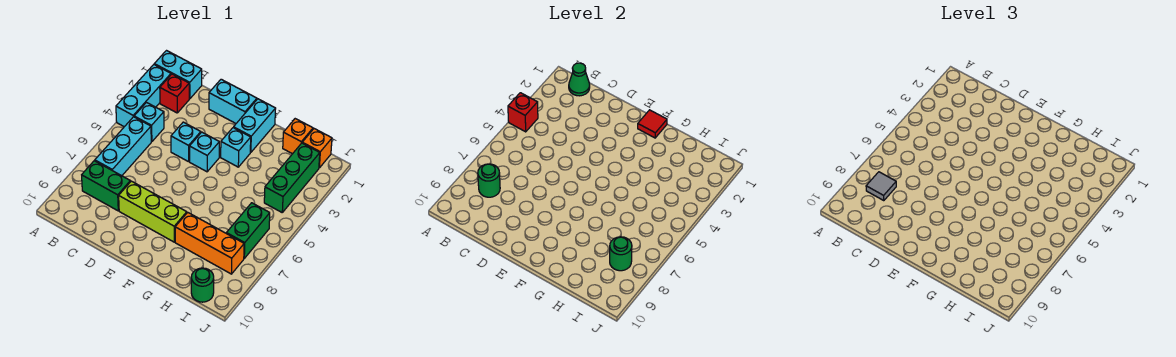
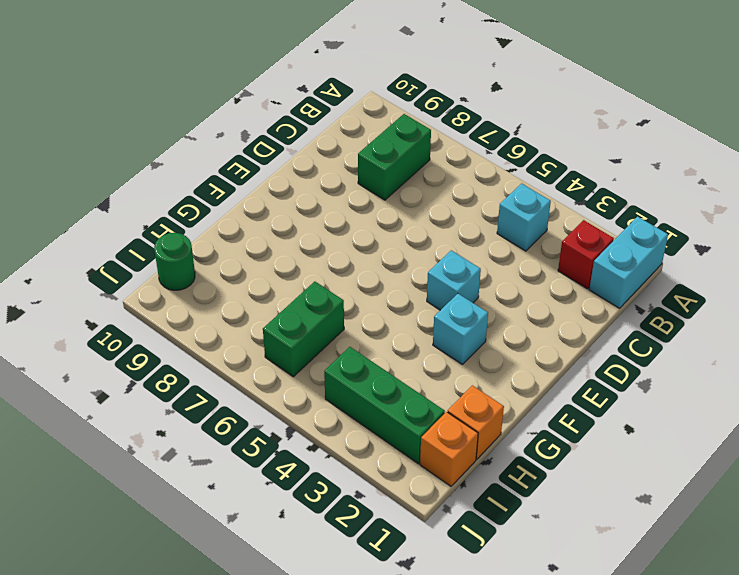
green 1x2 brick [263,282,344,377] -> green 1x2 brick turned to [226,203,270,258]
none -> cyan 1x3 brick [116,65,171,127]
none -> cyan 1x3 brick [95,117,151,176]
none -> cyan 1x2 brick [209,79,257,123]

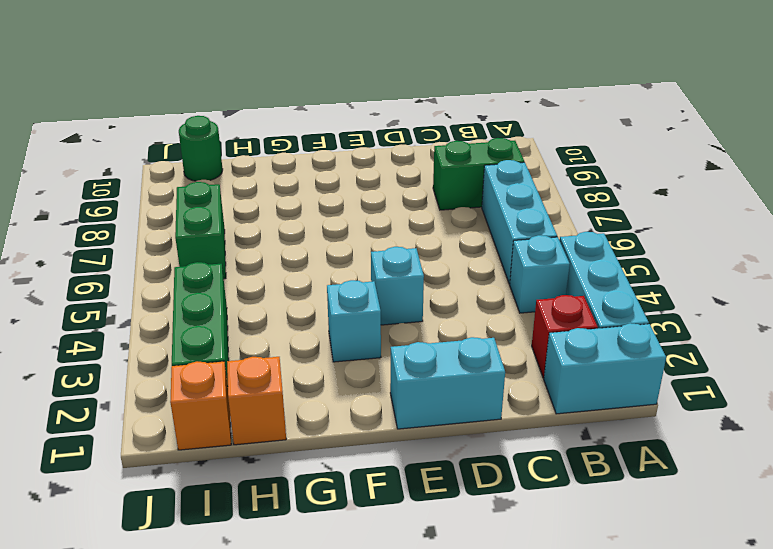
none -> cyan 1x1 brick [171,122,201,162]
none -> lime 1x3 brick [119,181,187,242]
none -> cyan 1x2 brick [234,99,276,153]

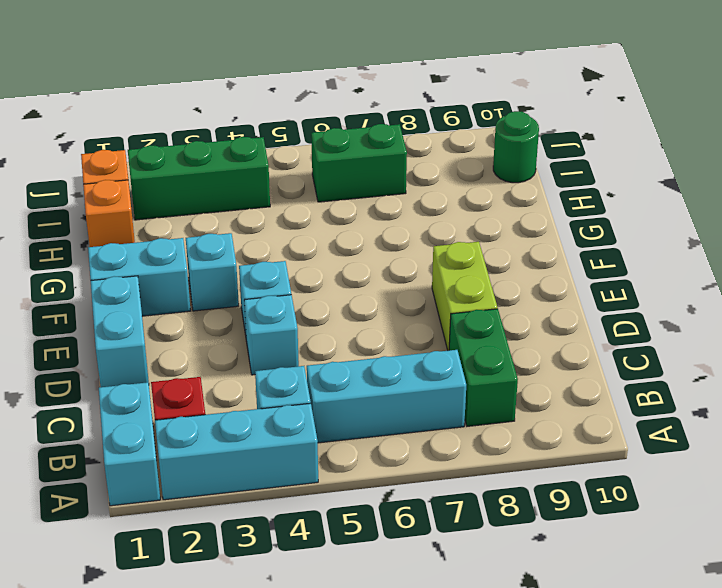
lime 1x2 brick [432,242,498,351] -> lime 1x3 brick [119,181,187,242]
none -> orange 1x3 brick [175,212,244,274]
none -> red 1x1 brick [508,93,538,132]
none -> green 1x1 cone [569,63,590,96]

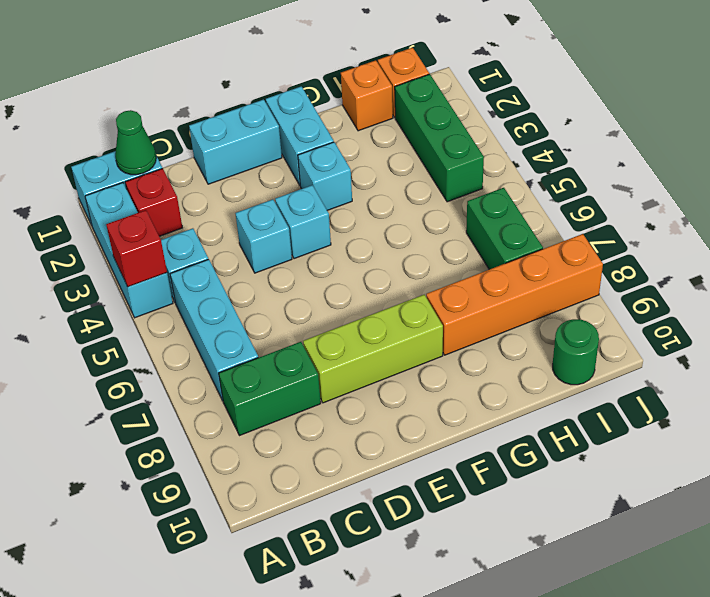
orange 1x4 brick [426,234,603,355] -> orange 1x3 brick [175,212,244,274]
none -> green 1x1 round brick [478,164,500,197]
none -> red 1x1 tile [638,110,667,138]
none -> green 1x1 round brick [610,237,632,271]

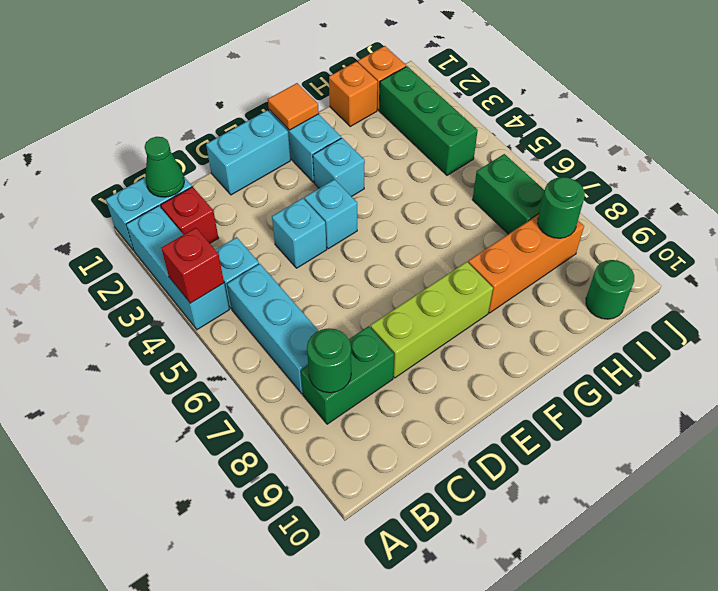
orange 1x1 tile [268,83,319,130] -> red 1x1 tile [638,110,667,138]
none -> grey 1x1 tile [866,172,896,201]

